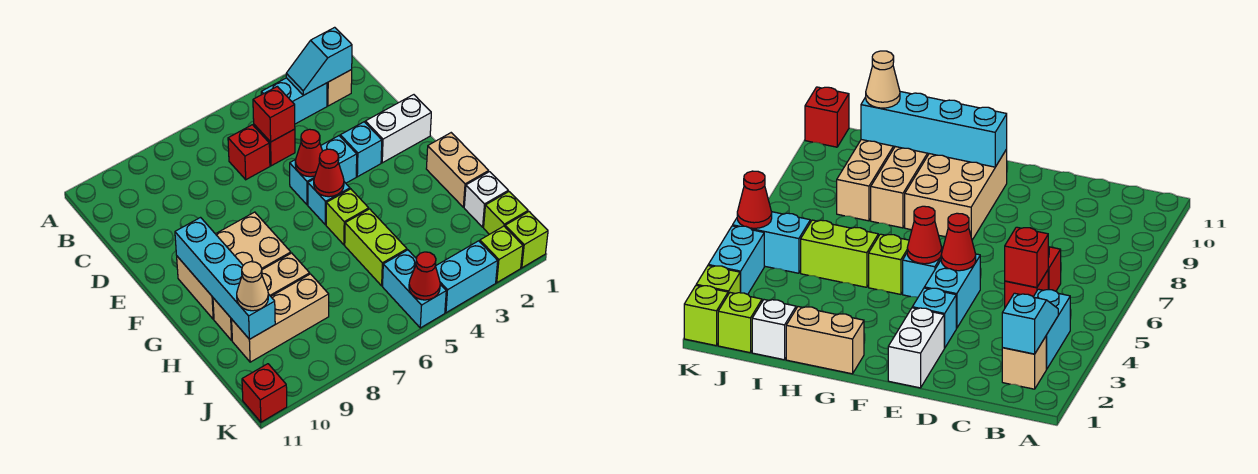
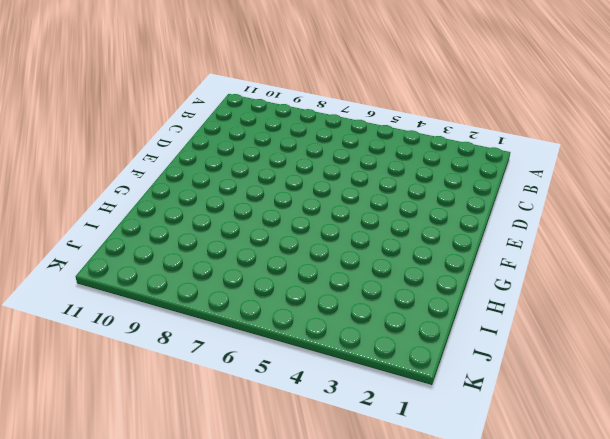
none -> tan 1x1 brick [327,70,352,106]
none -> cyan 1x2 brick [261,78,327,124]
none -> red 1x1 brick [254,125,295,166]

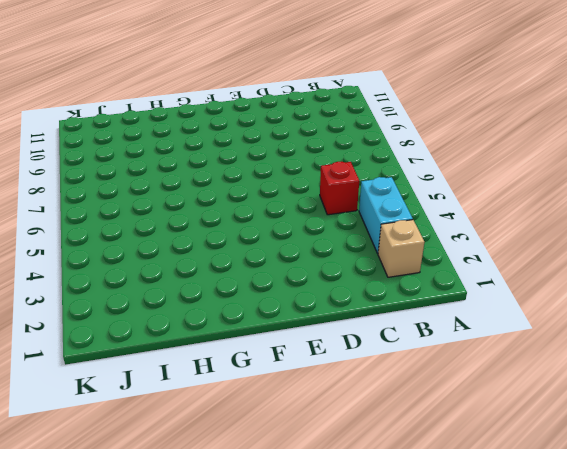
none -> red 1x1 brick [228,125,270,180]
none -> white 1x2 brick [365,95,431,163]
none -> cyan 1x1 brick [340,122,382,177]

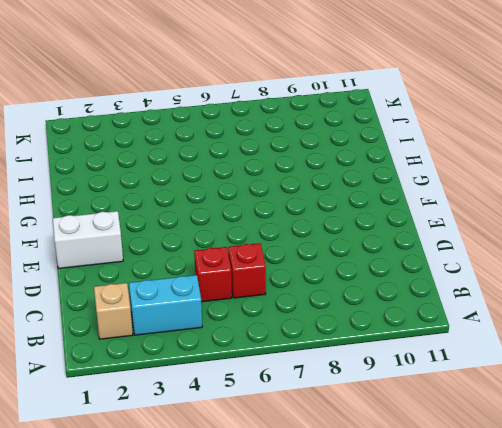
none -> cyan 1x1 brick [340,122,382,177]
none -> cyan 1x2 brick [290,136,357,205]
none -> cyan 1x1 brick [308,179,350,225]

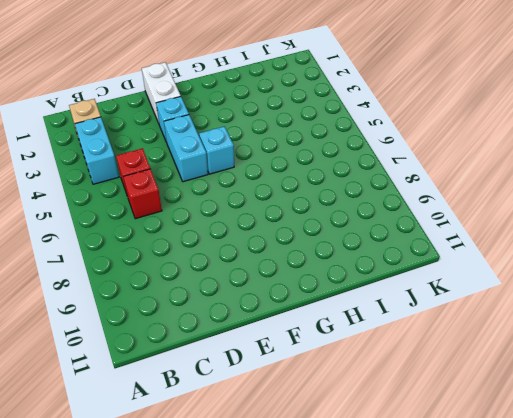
none -> tan 2x3 brick [177,212,291,319]
none -> tan 1x2 brick [426,133,489,207]
none -> lime 1x1 brick [326,189,369,245]

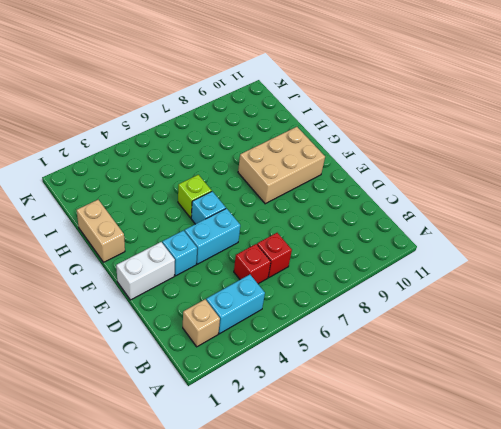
none -> lime 1x2 brick [345,209,407,286]
none -> tan 1x3 brick [213,253,310,340]
none -> white 1x1 brick [464,172,508,227]

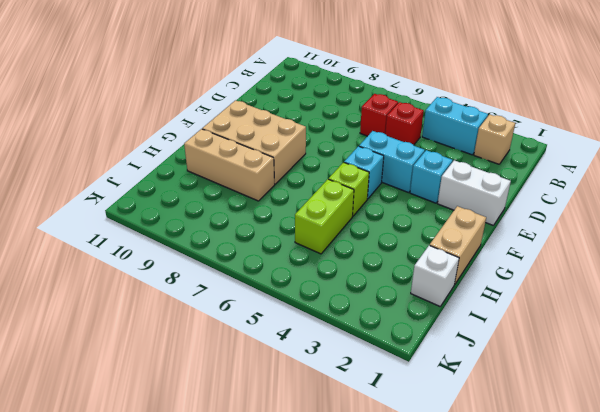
none -> tan 1x3 brick [232,274,329,362]
none -> lime 1x1 brick [484,192,528,234]
none -> cyan 1x2 brick [383,250,446,328]

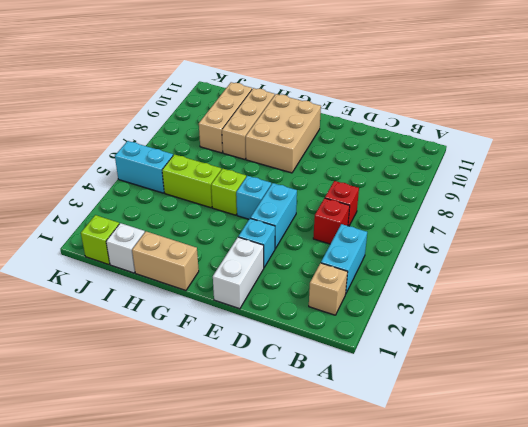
none -> lime 1x1 brick [505,212,548,268]
none -> lime 1x1 brick [480,226,523,283]
none -> cyan 1x2 brick [436,241,498,313]

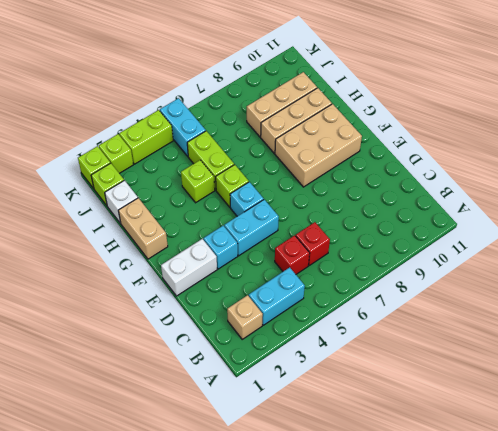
lime 1x1 brick [181,160,215,203] -> none
lime 1x2 brick [119,110,173,164] -> cyan 1x2 brick [436,241,498,313]
none -> red 1x1 brick [242,364,287,422]
none -> cyan 1x2 slope [286,27,352,95]
none -> red 1x1 brick [253,86,295,142]

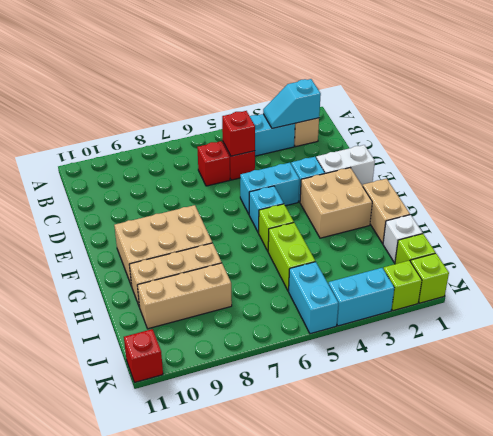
tan 2x2 brick [300,168,372,238] -> none
none -> red 1x1 cone [295,129,322,177]
none -> red 1x1 cone [314,149,344,197]
none -> cyan 1x4 brick [175,218,275,339]

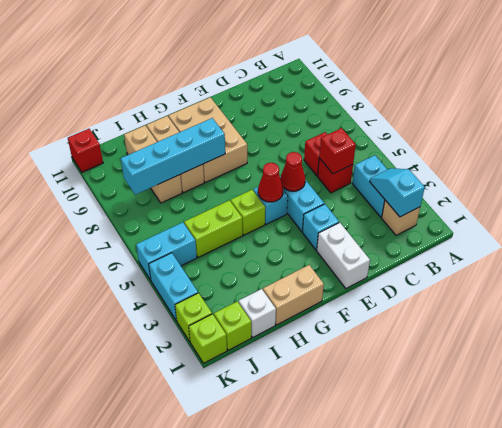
cyan 1x4 brick [121,118,225,195] -> cyan 1x4 brick moved to [175,218,275,339]
none -> red 1x1 cone [409,252,440,300]
none -> tan 1x1 cone [237,262,268,311]

